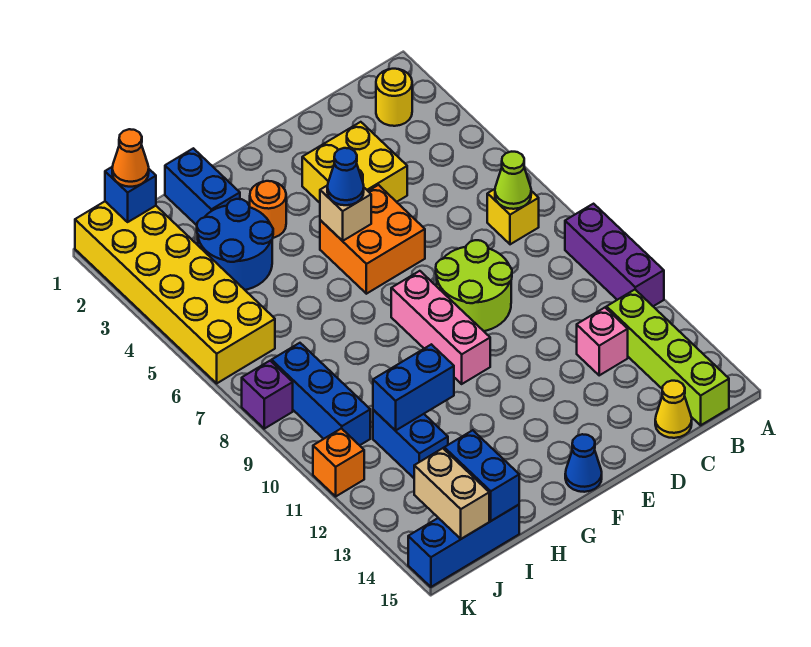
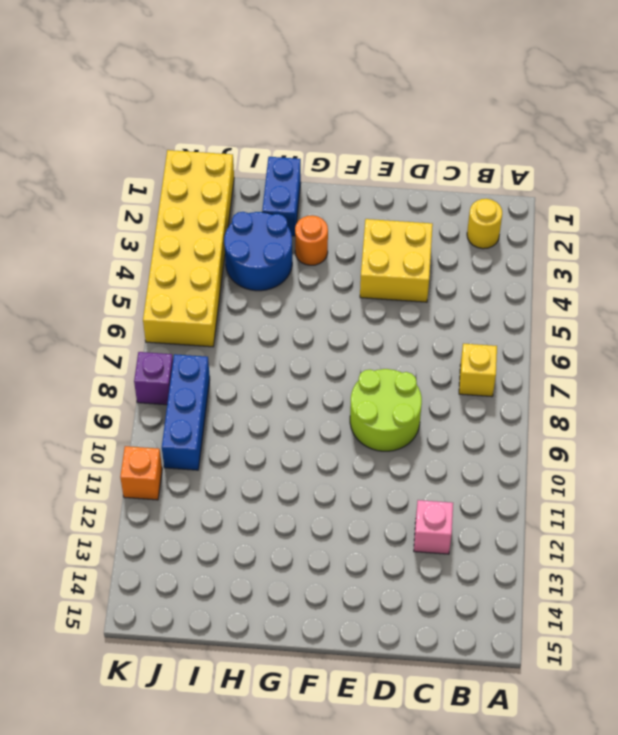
none -> purple 1x3 brick [565,204,664,306]
none -> lime 1x4 brick [606,290,729,425]
none -> yellow 1x1 cone [655,381,692,438]

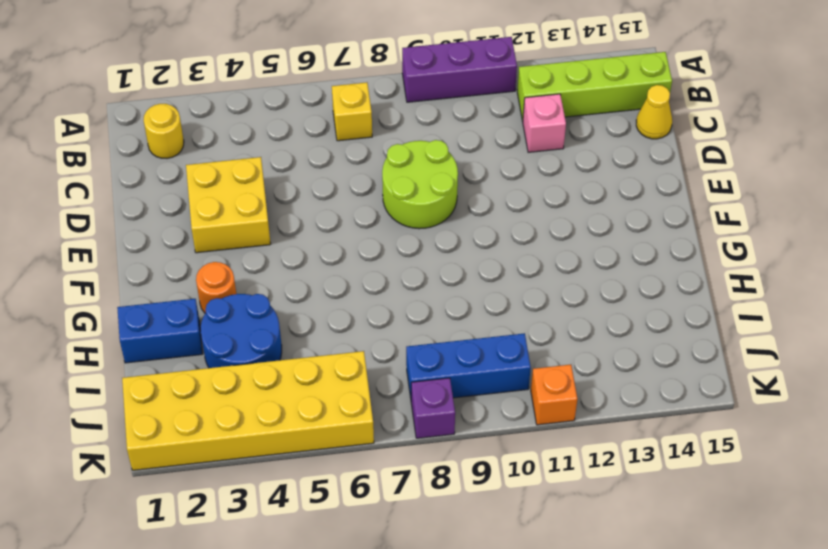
none -> orange 2x2 brick [320,185,425,294]
none -> pink 1x3 brick [391,271,490,384]
none -> blue 1x1 cone [565,434,602,492]

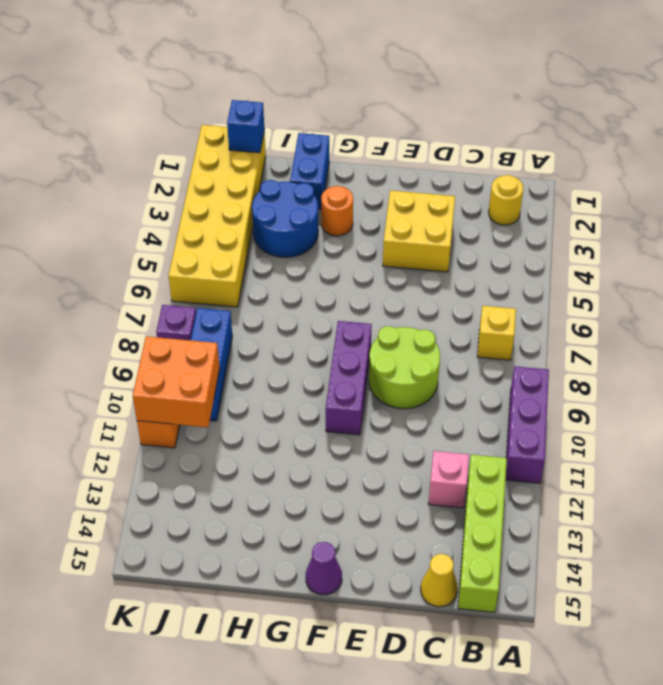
purple 1x3 brick [326,321,372,435] -> pink 1x3 brick [391,271,490,384]
purple 1x1 cone [306,542,342,595] -> blue 1x1 cone [565,434,602,492]
orange 2x2 brick [133,336,220,427] -> orange 2x2 brick moved to [320,185,425,294]
none -> blue 1x2 brick [373,410,448,478]
none -> blue 1x3 brick [408,505,519,587]
none -> lime 1x1 cone [495,152,531,209]

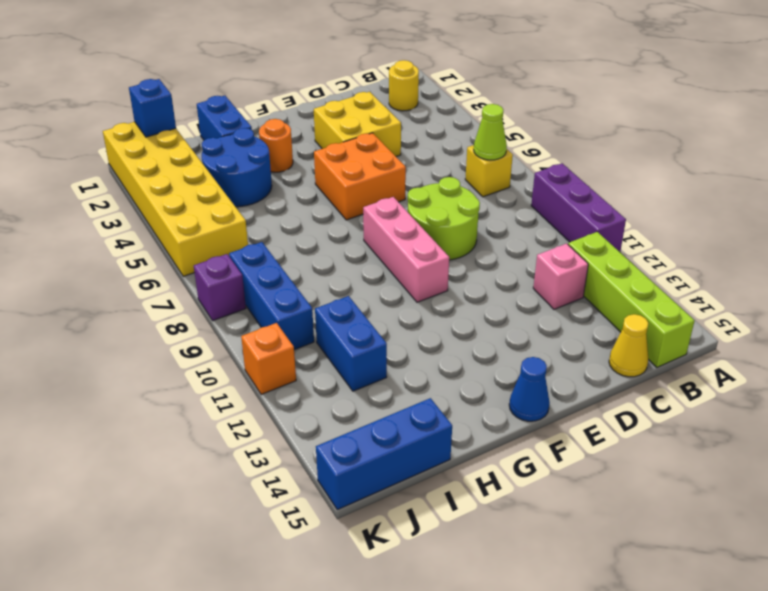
none -> tan 1x1 brick [320,185,371,241]
none -> blue 1x2 brick [373,344,454,431]
none -> blue 1x2 brick [444,430,519,521]

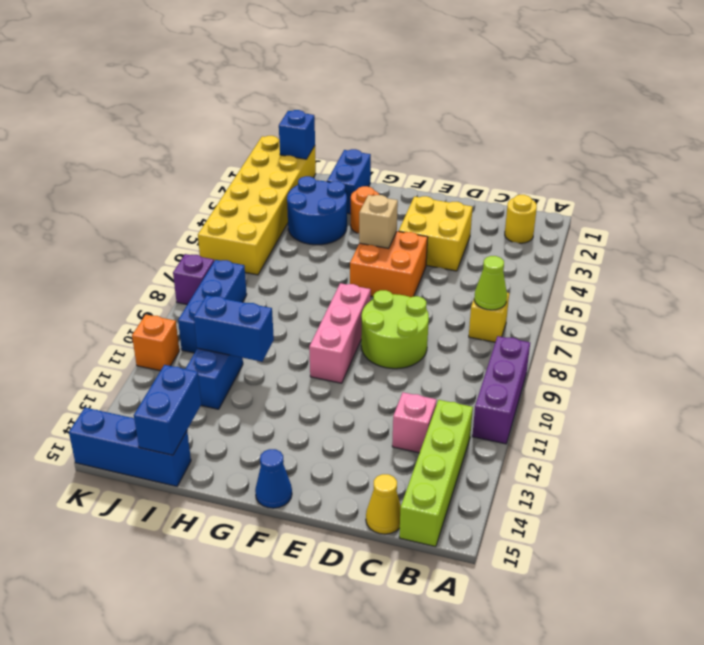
none -> tan 1x2 brick [414,448,489,539]
none -> blue 1x1 cone [327,148,364,205]
none -> orange 1x1 cone [112,129,149,187]

